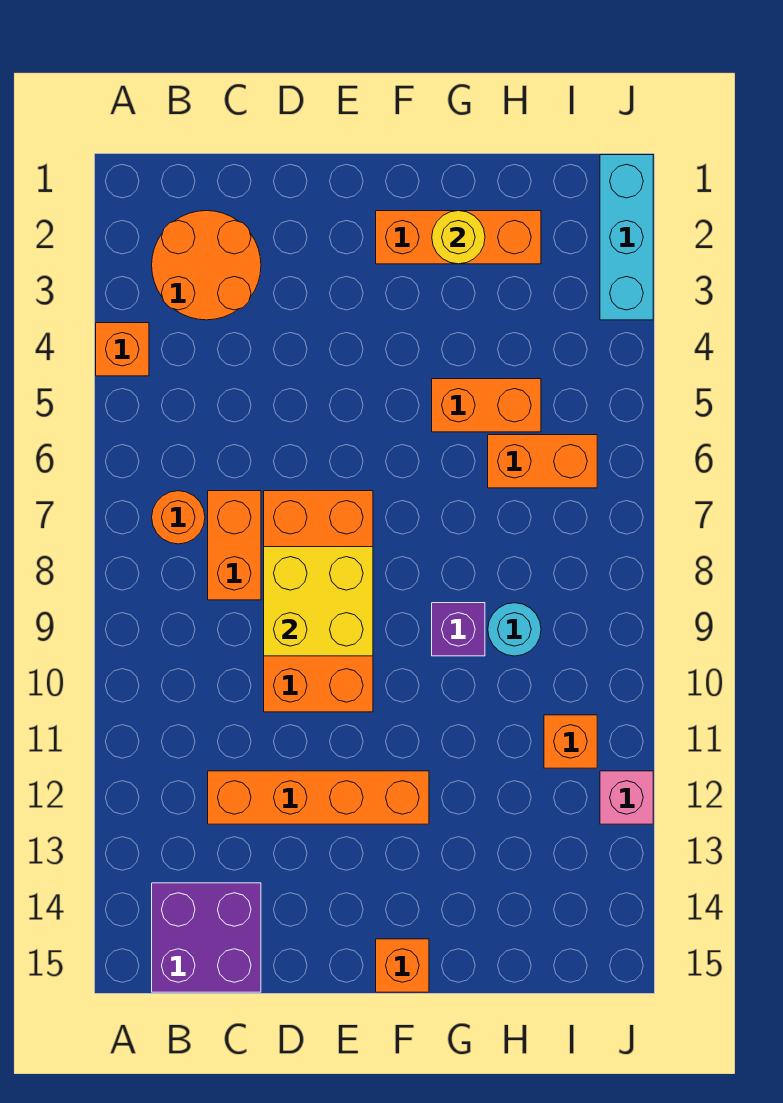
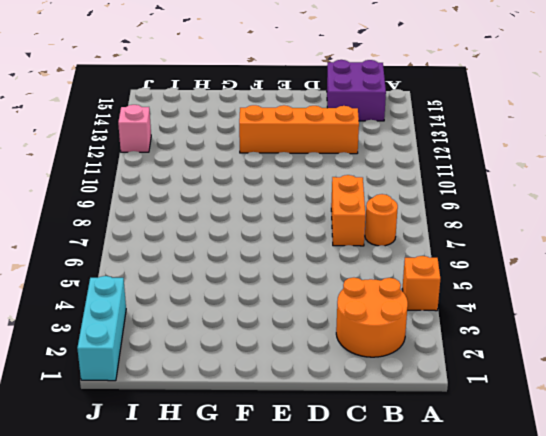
none -> orange 2x4 brick [264,491,373,712]
none -> orange 1x3 brick [376,211,541,264]
none -> orange 1x1 brick [376,939,429,992]

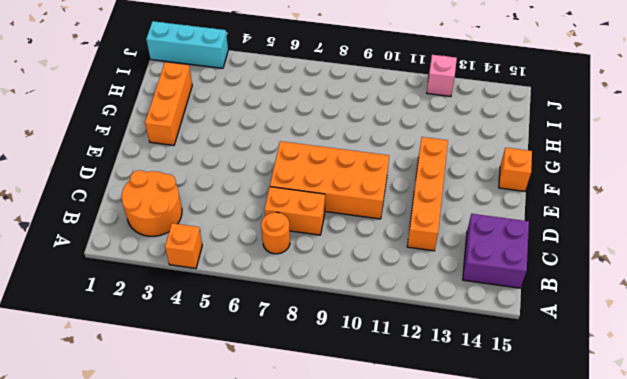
none -> orange 1x2 brick [432,379,541,432]
none -> purple 1x1 brick [432,603,485,656]
none -> orange 1x2 brick [488,435,597,488]

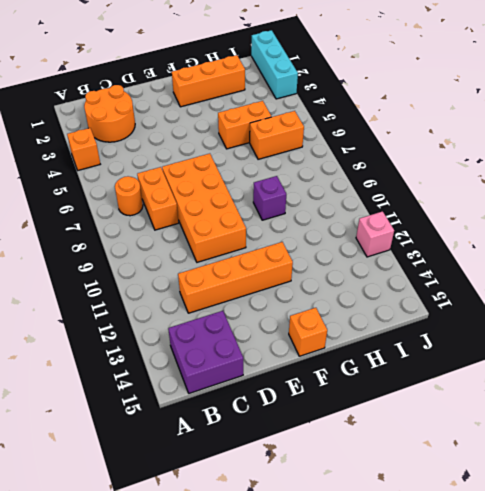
none -> cyan 1x1 round brick [488,603,541,656]
none -> orange 1x1 brick [544,715,597,768]
none -> yellow 2x2 brick [264,547,373,656]

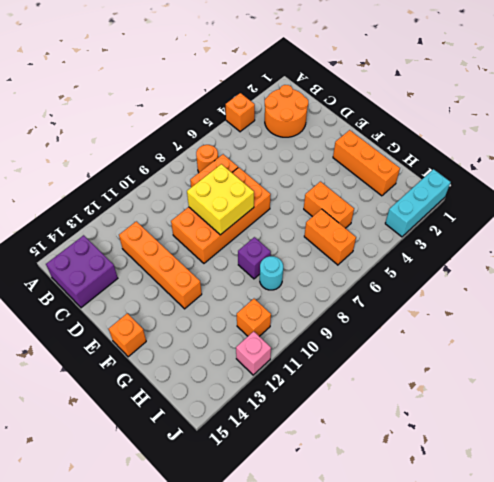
none -> yellow 1x1 round brick [432,211,485,264]

